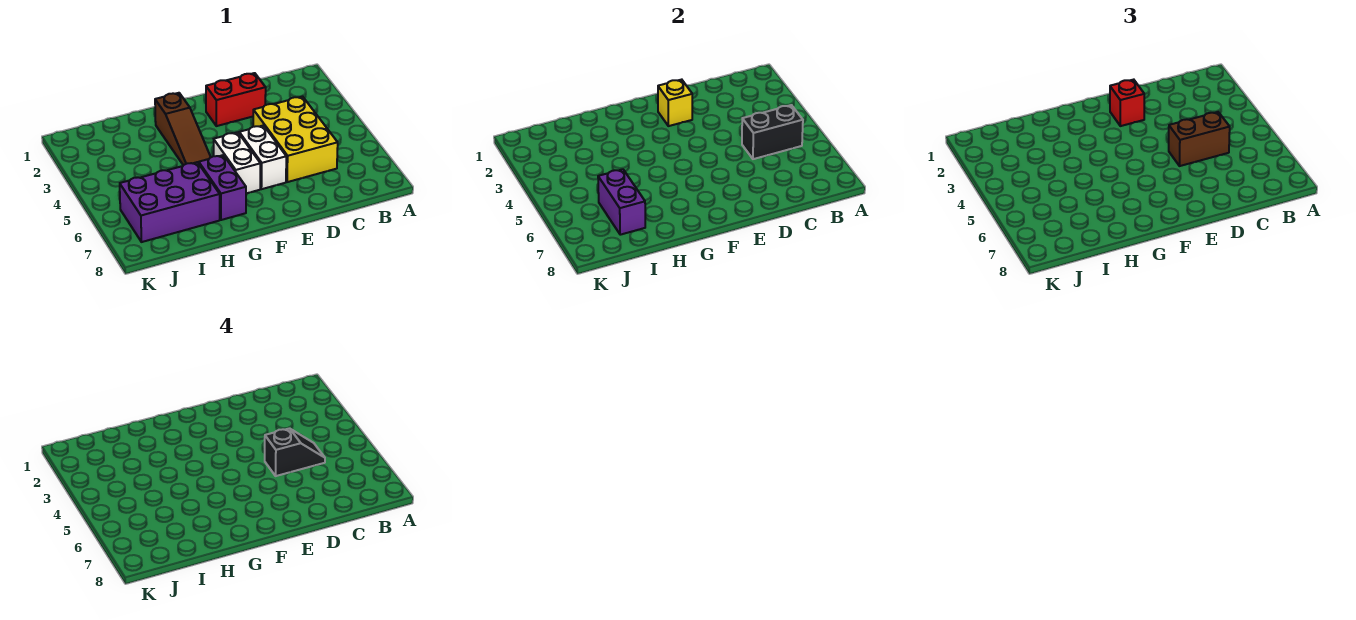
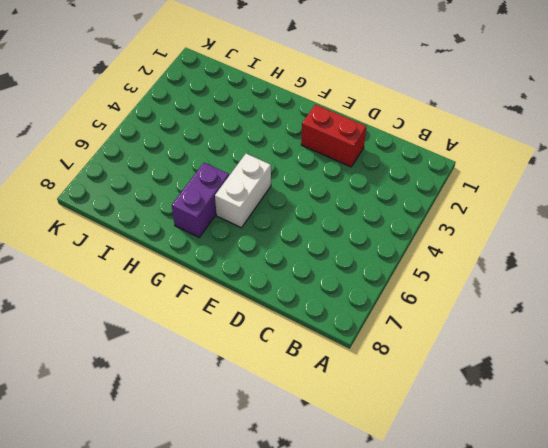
none -> yellow 2x3 brick [253,97,338,182]
none -> white 1x2 brick [239,125,286,189]
none -> brown 1x3 slope [155,93,211,165]

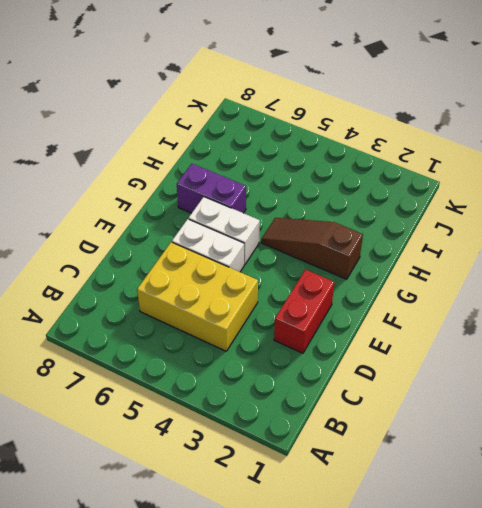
none -> purple 2x3 brick [120,162,220,242]
none -> black 1x2 brick [742,105,803,159]
none -> yellow 1x1 brick [658,80,692,126]

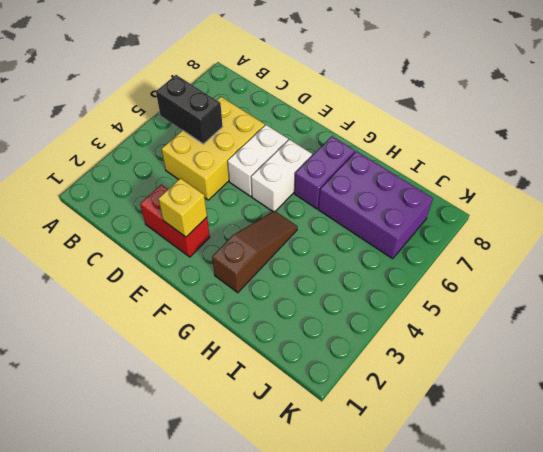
none -> purple 1x2 brick [598,169,645,235]
none -> brown 1x2 brick [1169,112,1230,166]
none -> red 1x1 brick [1110,80,1144,126]

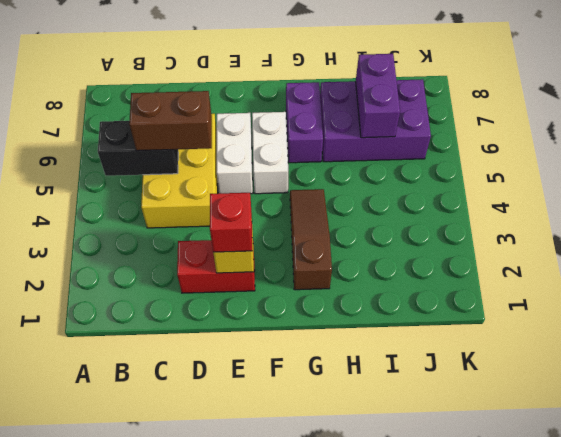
none -> black 1x2 slope [265,428,325,476]

